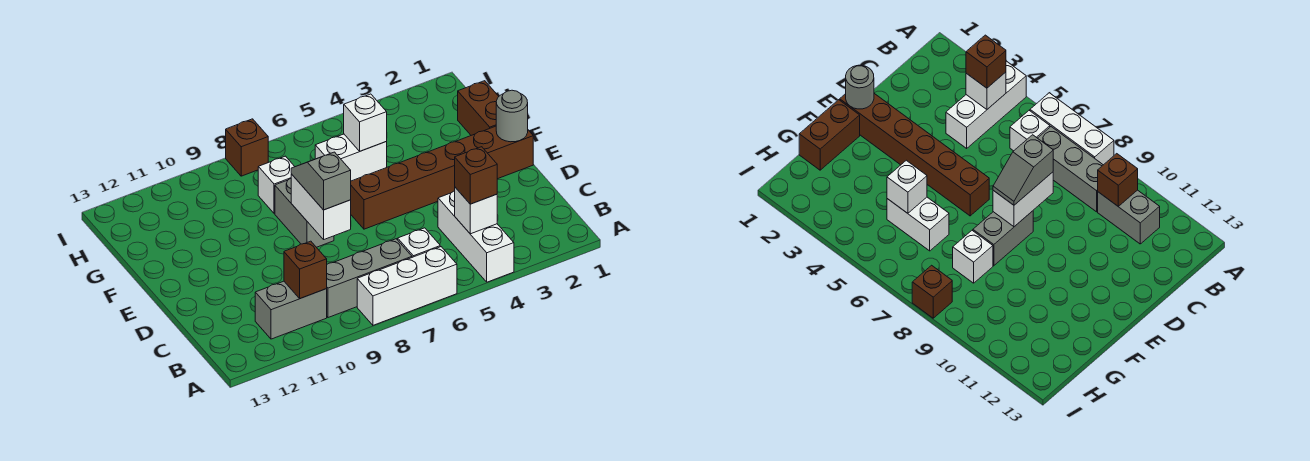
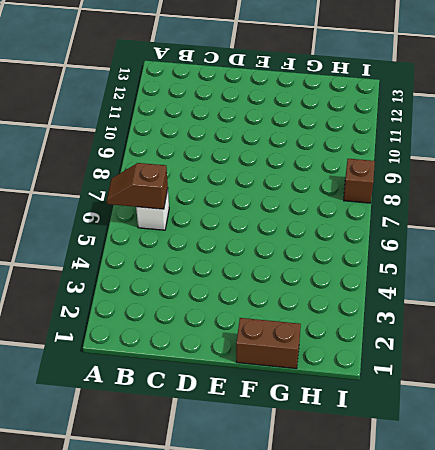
brown 1x2 slope [107,163,168,209] -> none
none -> white 1x3 brick [438,191,514,282]
none -> white 1x3 brick [357,247,457,325]
none -> grey 1x3 brick [326,239,412,318]

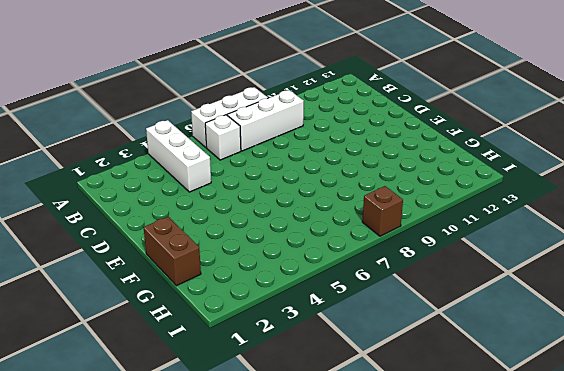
white 1x3 brick [227,90,304,151] -> grey 1x3 brick [326,239,412,318]
none -> grey 1x2 brick [255,281,327,339]
none -> brown 1x6 brick [351,126,533,229]
none -> grey 1x2 brick [275,179,334,247]

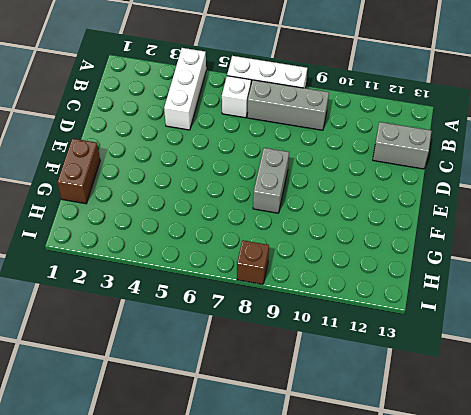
grey 1x2 brick [373,122,431,169] -> grey 1x2 brick moved to [255,281,327,339]
none -> brown 1x6 brick [351,126,533,229]
none -> white 1x2 brick [315,134,387,181]
none -> white 1x1 brick [258,156,295,214]

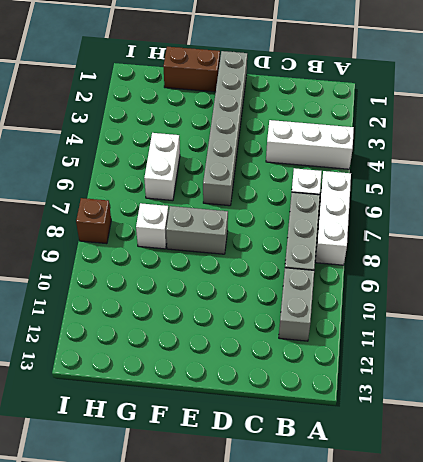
grey 1x6 brick [203,51,247,206] -> brown 1x6 brick [351,126,533,229]
none -> white 1x1 brick [455,187,497,234]
none -> brown 1x1 brick [284,241,327,298]
none -> white 1x2 brick [291,174,351,239]

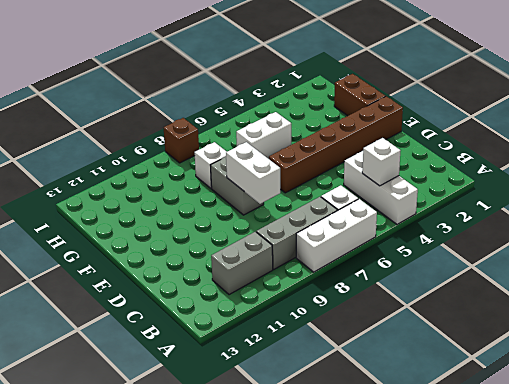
none -> brown 1x1 brick [284,241,327,298]
none -> grey 1x1 round brick [496,90,528,142]
none -> white 1x1 brick [344,94,387,151]

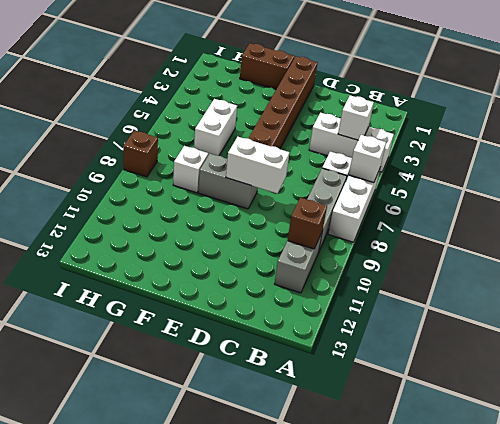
white 1x1 brick [349,135,386,183] -> white 1x1 brick moved to [344,94,387,151]
none -> grey 1x1 round brick [496,90,528,142]
none -> brown 1x1 brick [455,147,497,204]
none -> grey 1x2 slope [291,152,351,210]

